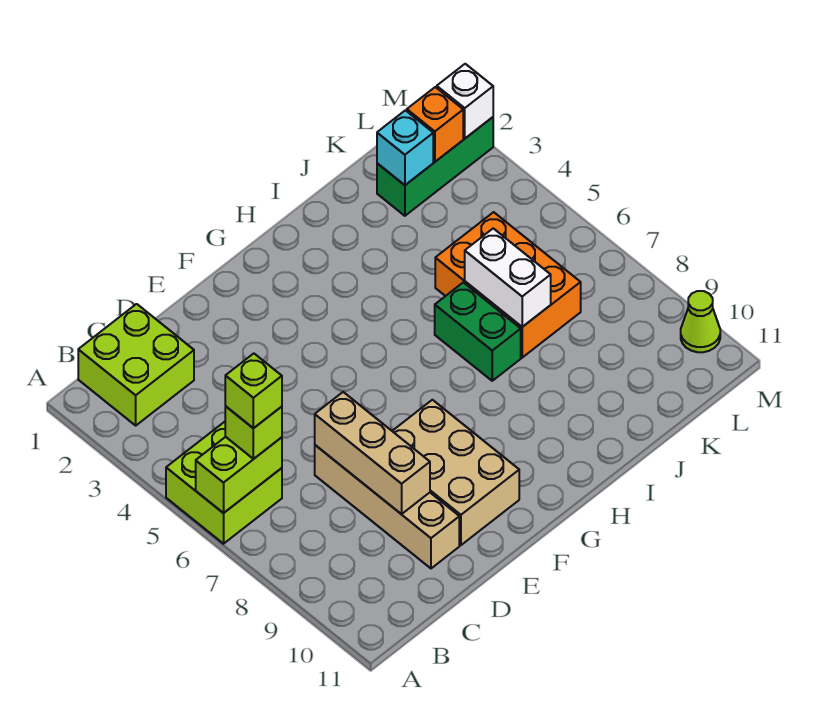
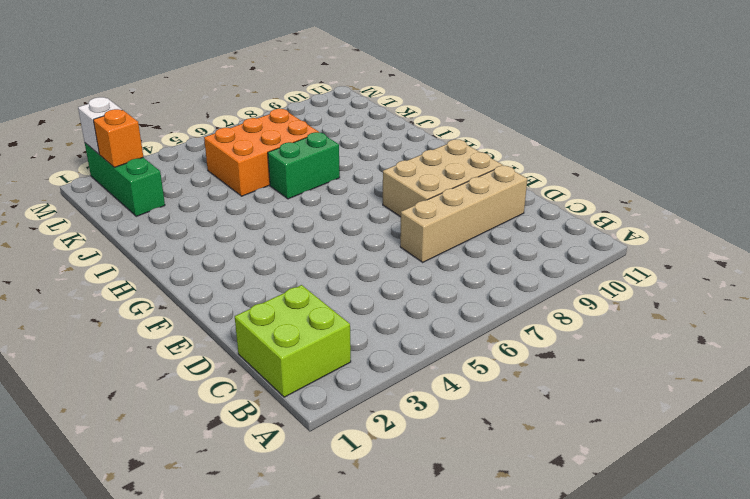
none -> lime 2x2 brick [166,422,282,544]
none -> lime 1x1 cone [681,291,720,352]
none -> lime 1x2 brick [196,437,282,513]

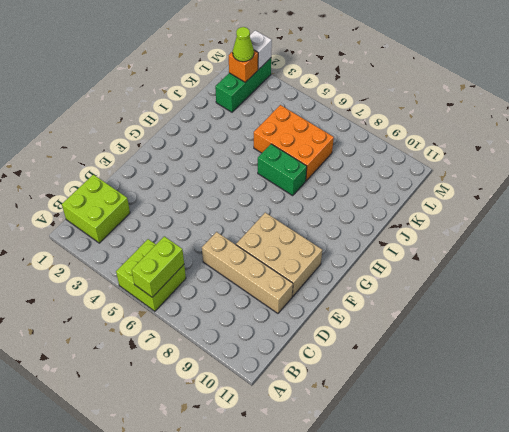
lime 1x1 cone [233,27,254,62] -> lime 1x1 cone moved to [681,291,720,352]
none -> tan 1x3 brick [315,392,430,514]
none -> white 1x2 brick [465,228,551,327]
none -> cyan 1x1 brick [377,110,433,185]

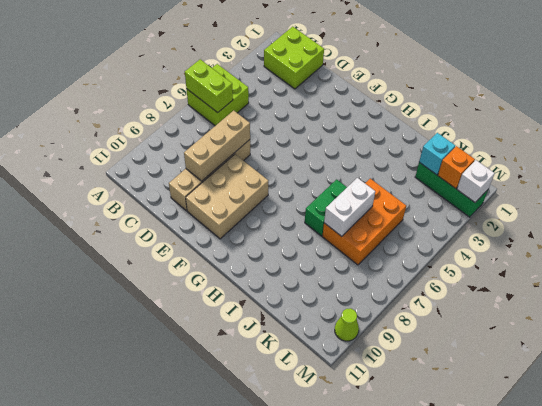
none -> lime 1x1 brick [225,406,282,459]
none -> lime 1x1 brick [225,354,282,428]

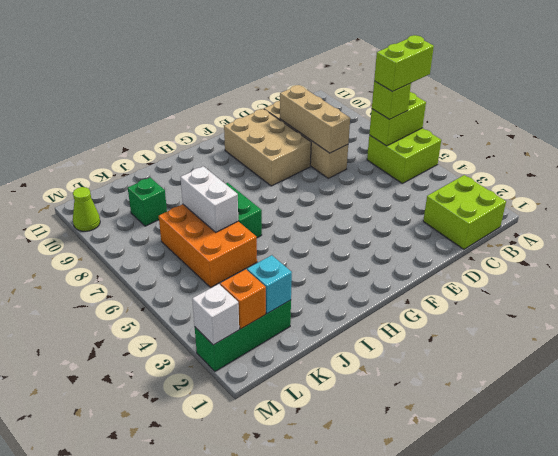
lime 1x2 brick [374,35,434,92] -> lime 1x1 brick [225,354,282,428]
green 1x1 brick [128,178,167,226] -> none

